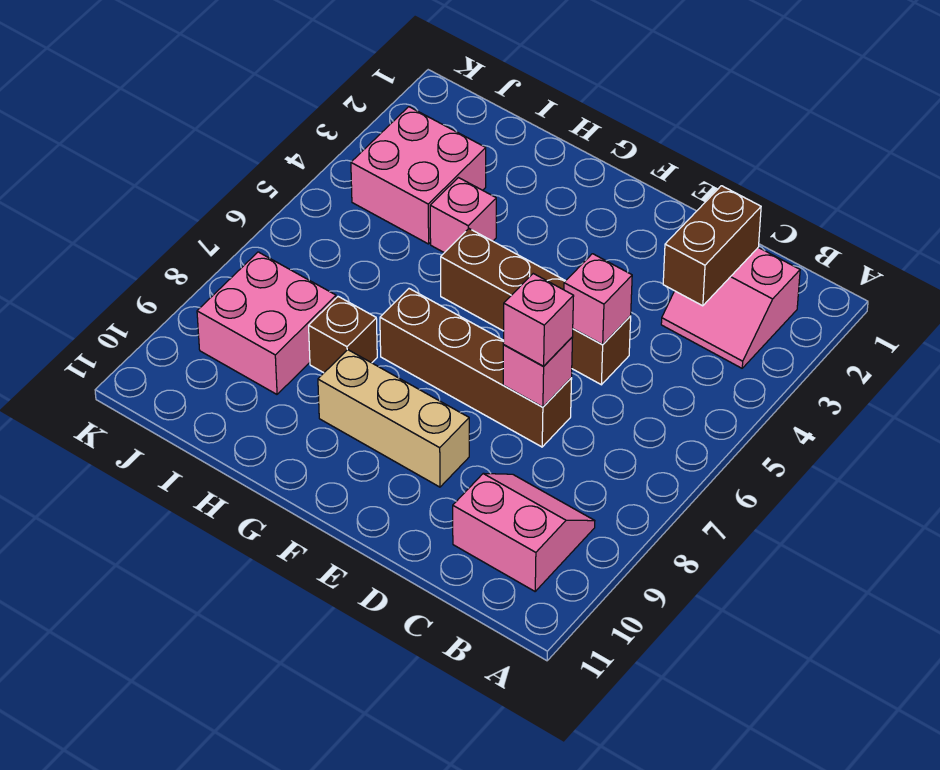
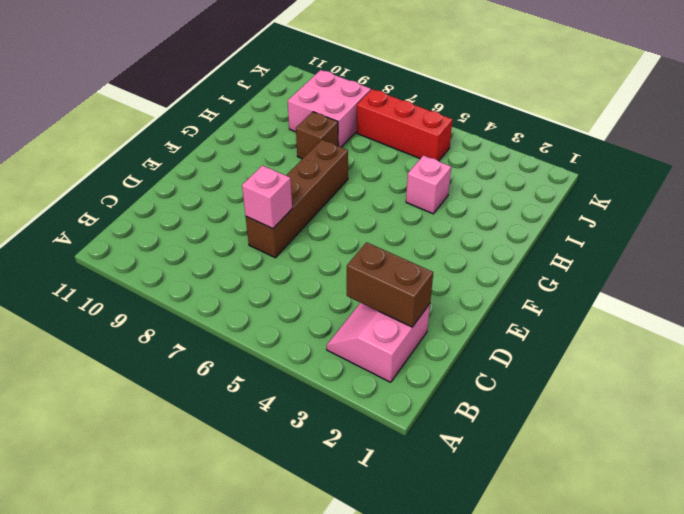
red 1x3 brick [357,89,453,161] -> none
none -> pink 2x2 slope [453,473,595,591]
none -> brown 1x4 brick [441,229,631,385]
none -> tan 1x3 brick [318,350,469,487]

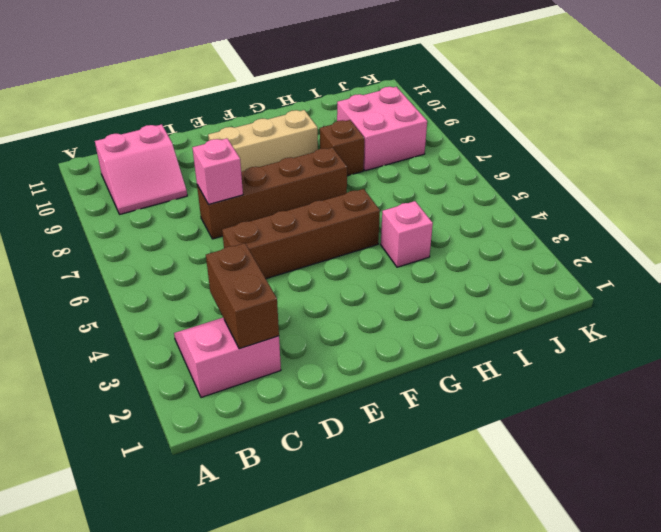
none -> pink 2x2 brick [351,107,486,244]
none -> pink 1x1 brick [564,254,632,344]
none -> pink 1x1 brick [503,274,574,366]

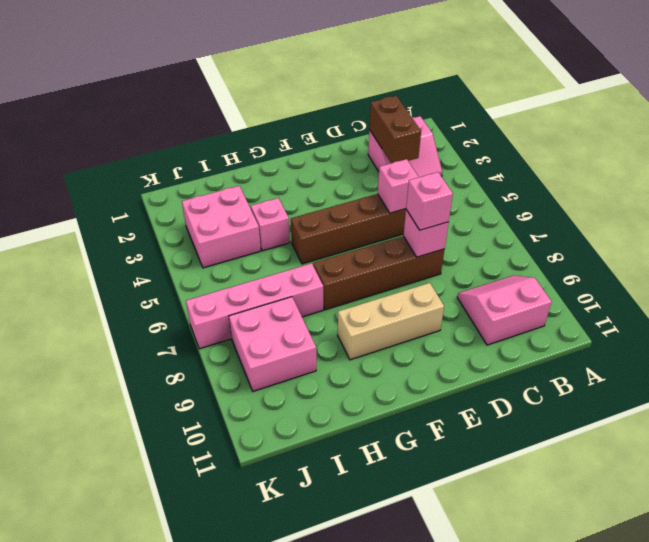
pink 1x4 brick [186,263,323,349] -> none
none -> brown 1x1 brick [309,297,377,373]

